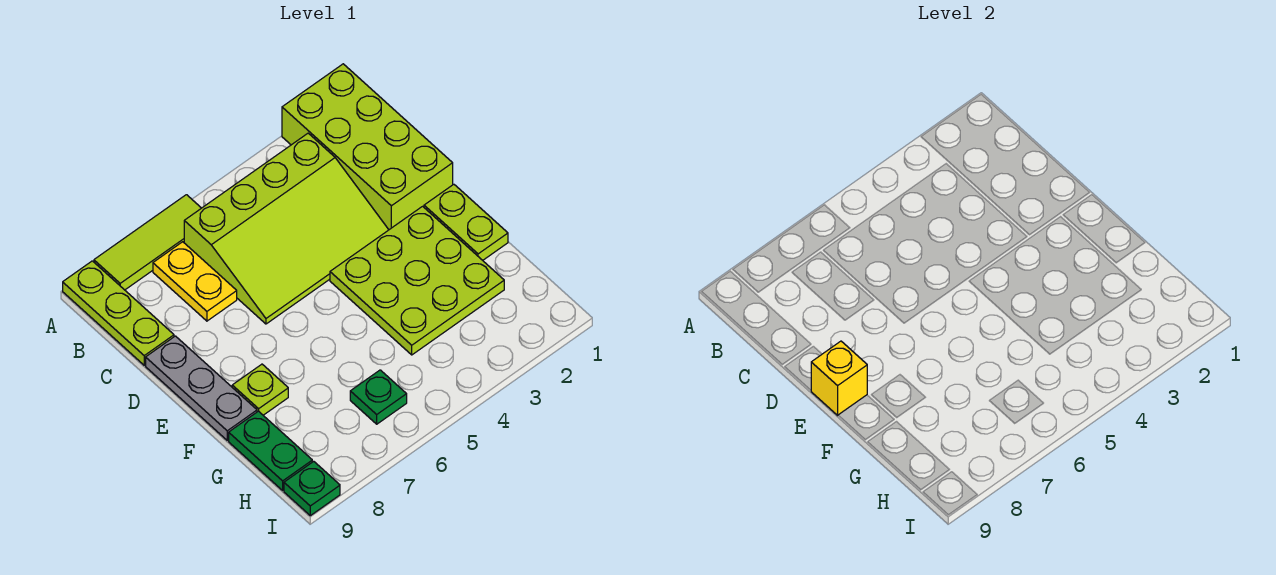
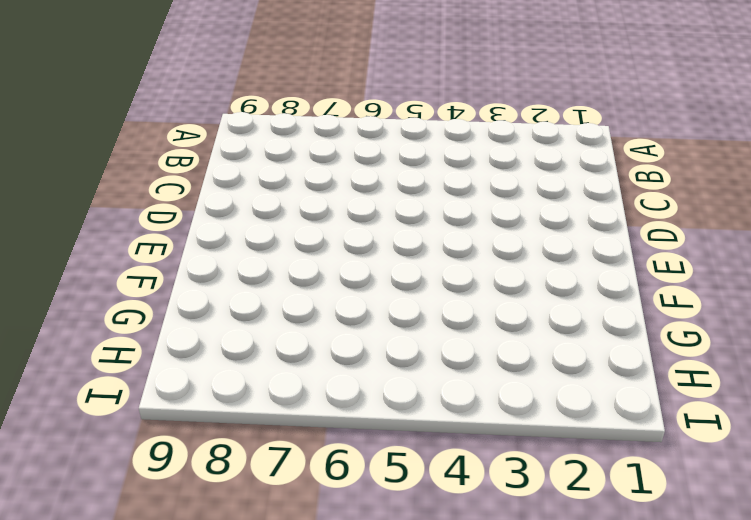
none -> lime 2x4 brick [282,64,453,230]
none -> lime 1x3 tile [94,195,201,290]
none -> lime 1x3 plate [63,261,174,365]

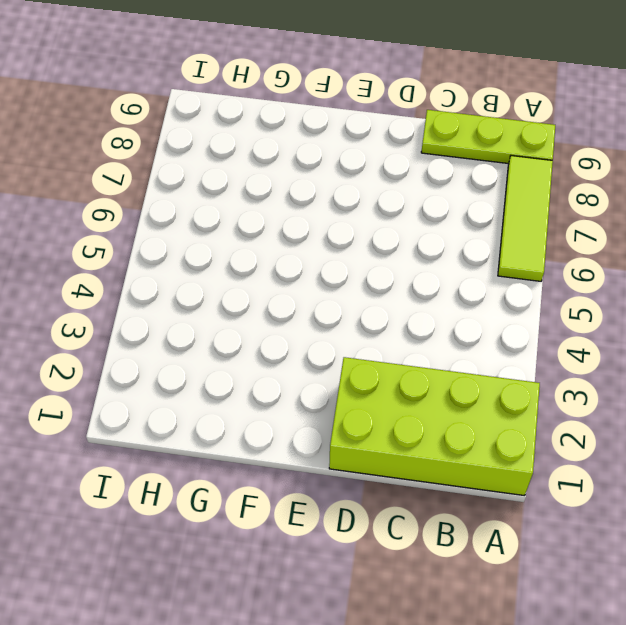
none -> lime 3x4 slope [184,133,389,324]
none -> yellow 1x2 plate [153,242,237,321]
none -> grey 1x3 plate [146,336,257,440]

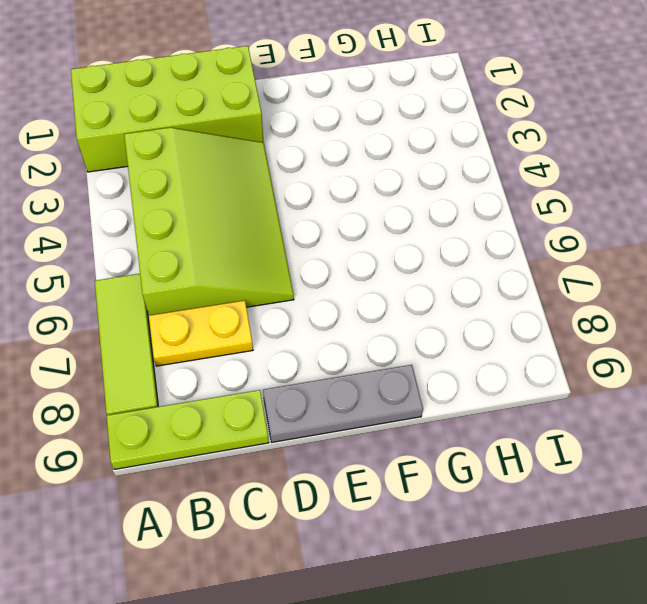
none -> lime 1x2 plate [424,184,508,260]
none -> lime 3x3 plate [330,206,504,355]
none -> lime 1x1 plate [232,364,288,415]

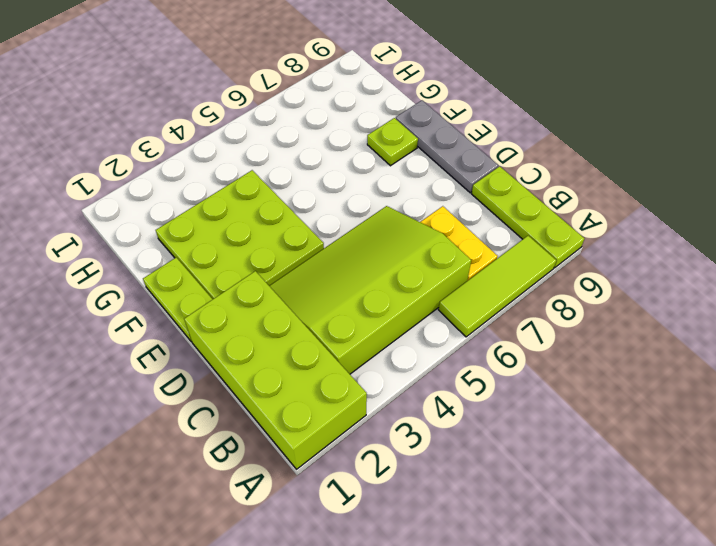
none -> green 1x2 plate [229,411,312,490]
none -> green 1x1 plate [350,370,407,424]
none -> green 1x1 plate [284,461,340,516]

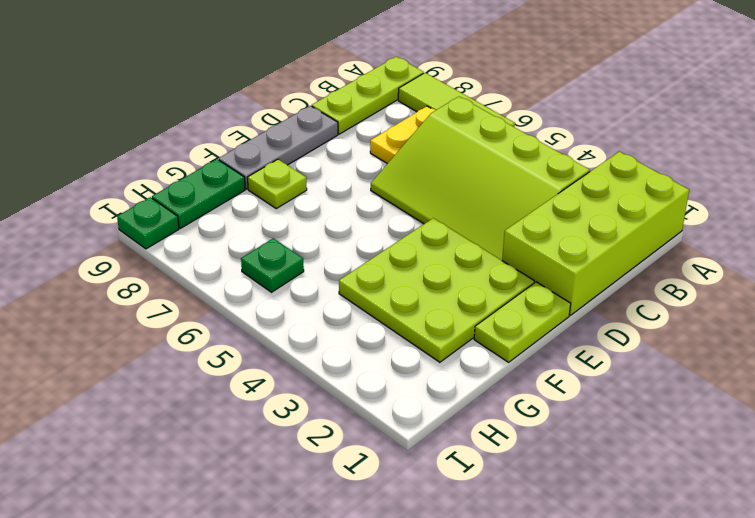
none -> yellow 1x1 brick [811,341,867,415]

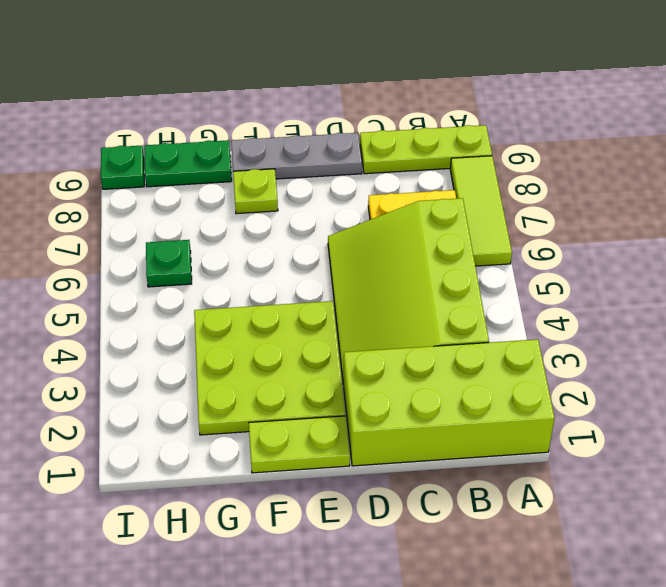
none -> yellow 1x1 brick [811,341,867,415]

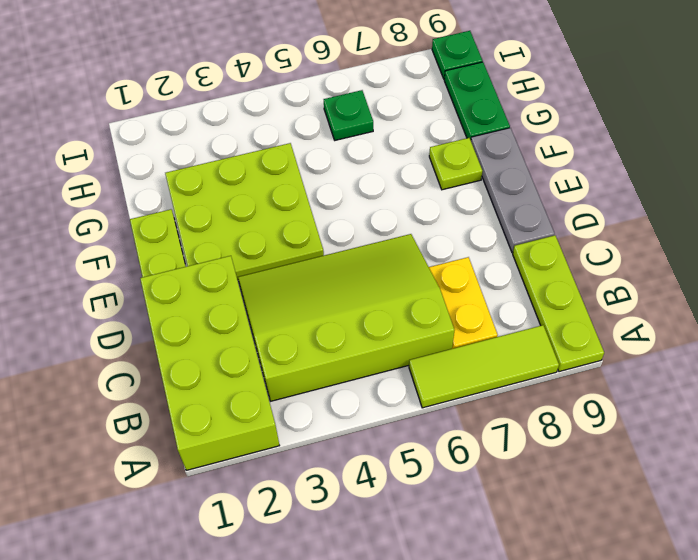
none -> yellow 1x1 brick [811,341,867,415]

